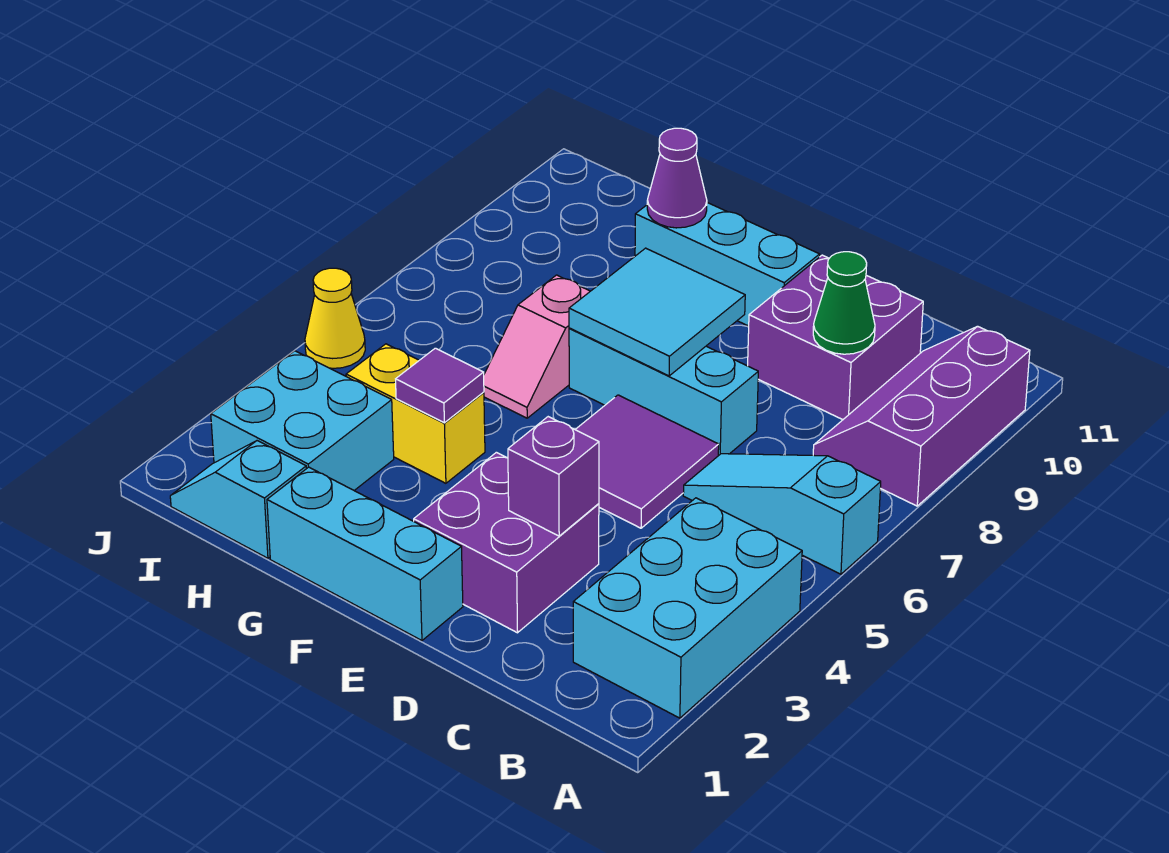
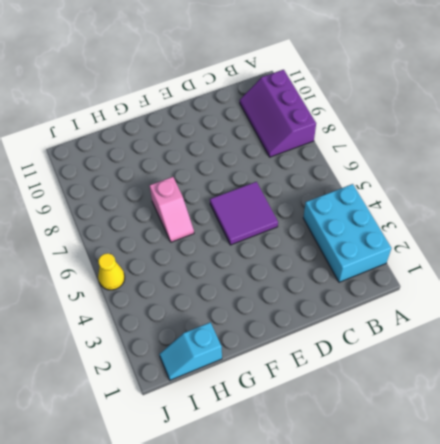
none -> cyan 1x3 slope [683,454,881,574]
none -> purple 2x2 brick [748,255,923,420]
none -> purple 2x2 brick [414,452,599,633]

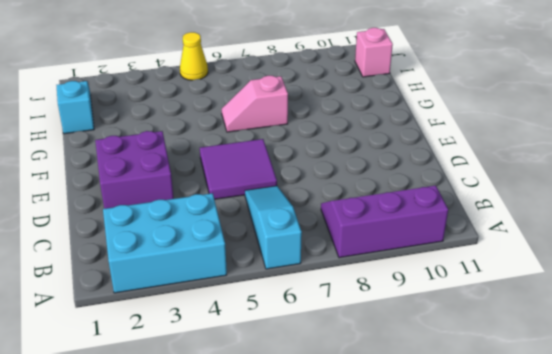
pink 1x1 brick [355,28,393,77] -> none
none -> purple 2x2 brick [748,255,923,420]
none -> cyan 1x3 brick [569,328,758,456]
none -> cyan 1x3 brick [267,467,463,641]

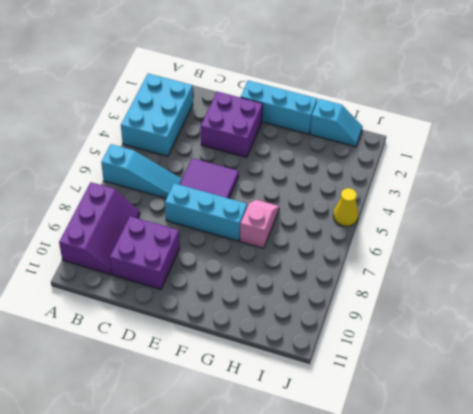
none -> cyan 1x3 brick [635,203,820,326]
none -> yellow 1x2 brick [346,344,485,483]
none -> cyan 2x2 brick [211,351,394,490]

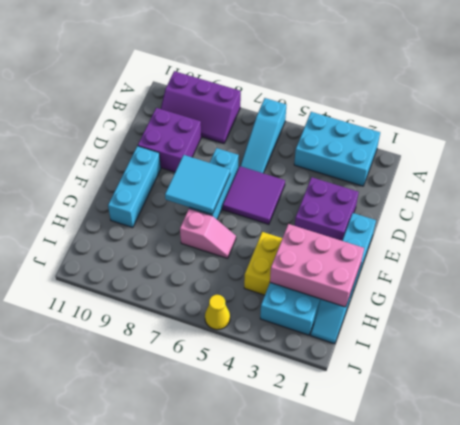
pink 2x3 brick [270,224,364,307] -> none
none -> green 1x1 cone [813,252,875,354]
none -> purple 1x1 brick [508,417,599,536]
none -> purple 1x1 tile [396,348,484,423]

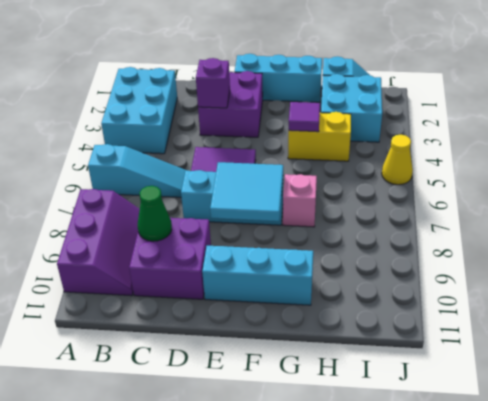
none -> purple 1x1 cone [647,128,707,228]

